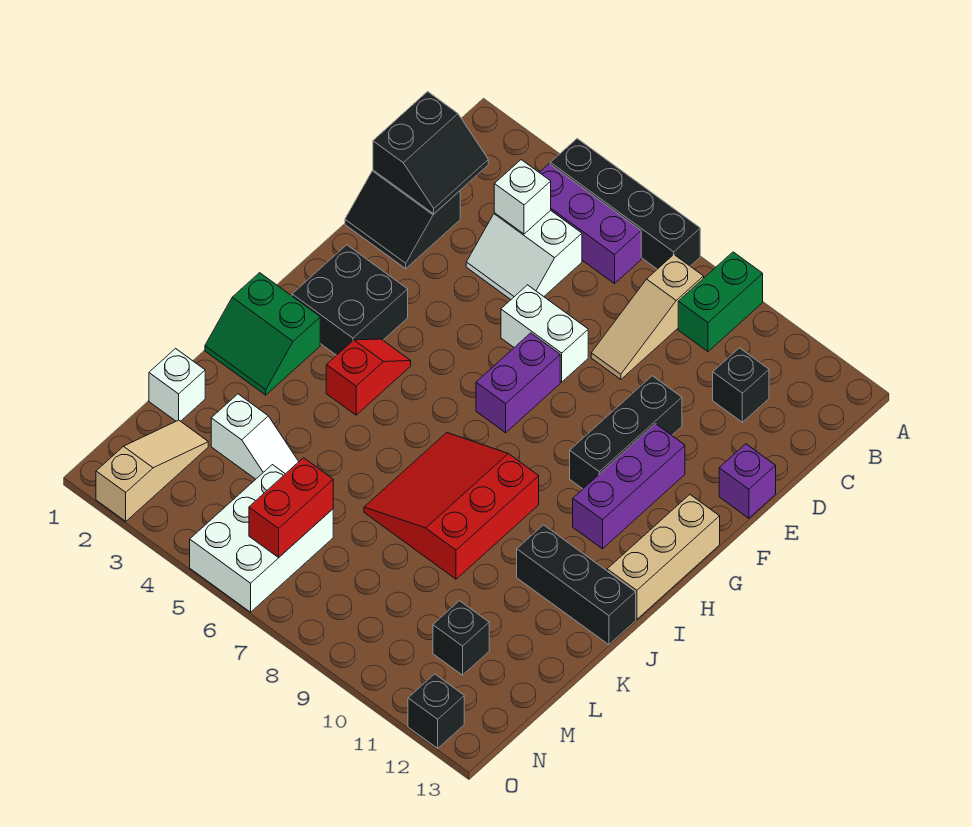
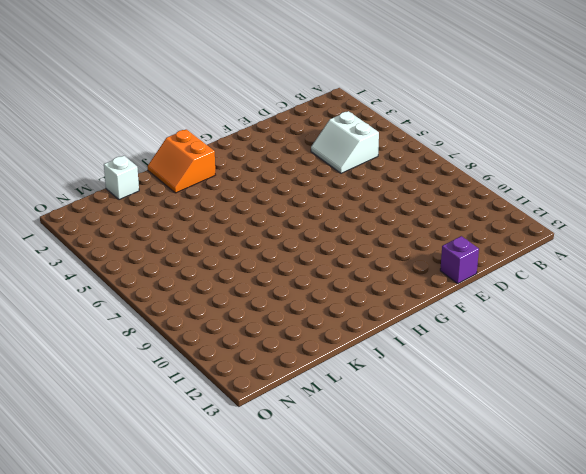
orange 2x2 slope [148,129,215,193] -> green 2x2 slope [205,273,320,395]
none -> black 1x4 brick [550,139,700,269]
none -> green 1x2 brick [678,252,763,352]
none -> purple 1x3 brick [539,164,641,284]

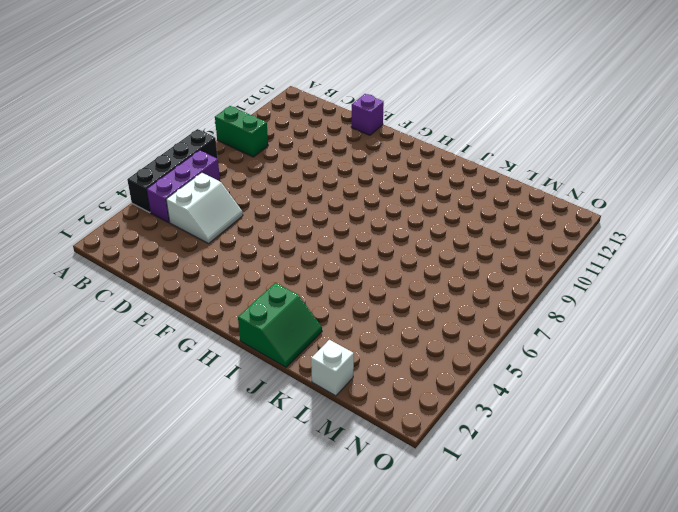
none -> tan 1x3 slope [591,255,704,379]
none -> black 1x1 brick [713,348,769,422]
none -> black 2x2 slope [345,170,460,269]

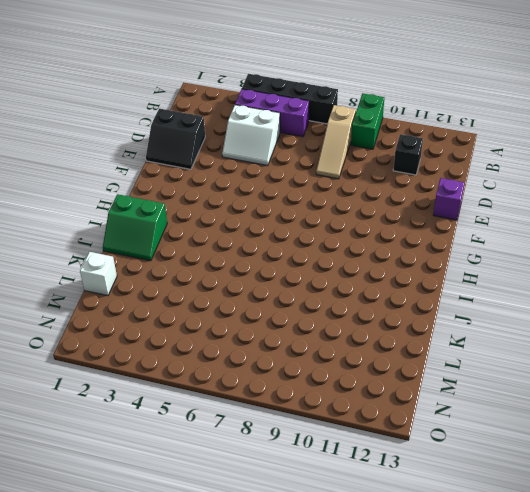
none -> white 1x2 brick [501,285,588,382]
none -> black 1x3 brick [570,376,682,489]
none -> purple 1x2 brick [476,333,560,433]

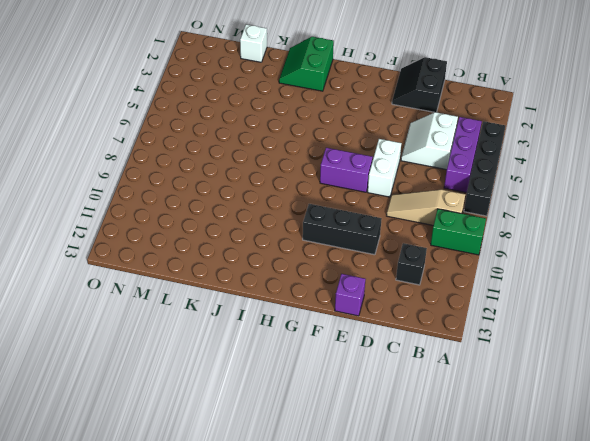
none -> purple 1x3 brick [573,424,685,549]
none -> black 2x2 brick [292,245,408,355]
none -> tan 1x3 brick [607,495,720,619]

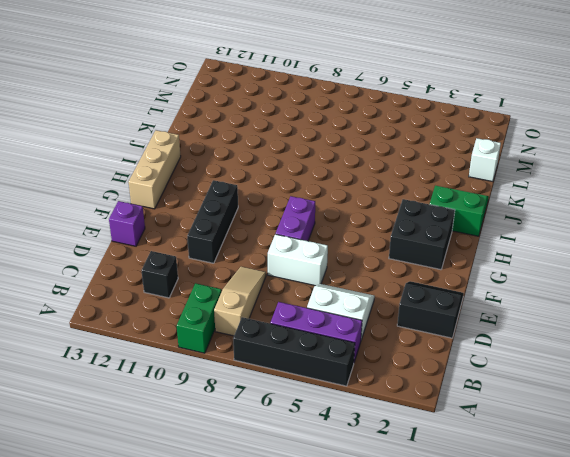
none -> purple 1x3 brick [573,424,685,549]
none -> red 1x2 slope [326,339,411,415]
none -> red 3x3 slope [364,433,539,579]

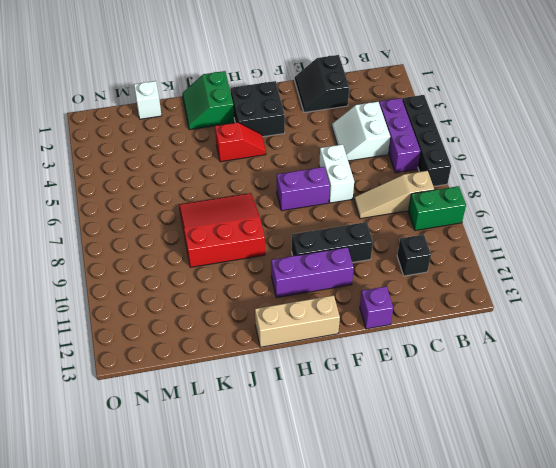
none -> black 1x3 brick [517,525,636,645]
none -> white 1x2 slope [211,394,299,479]
none -> tan 1x3 slope [96,420,208,521]

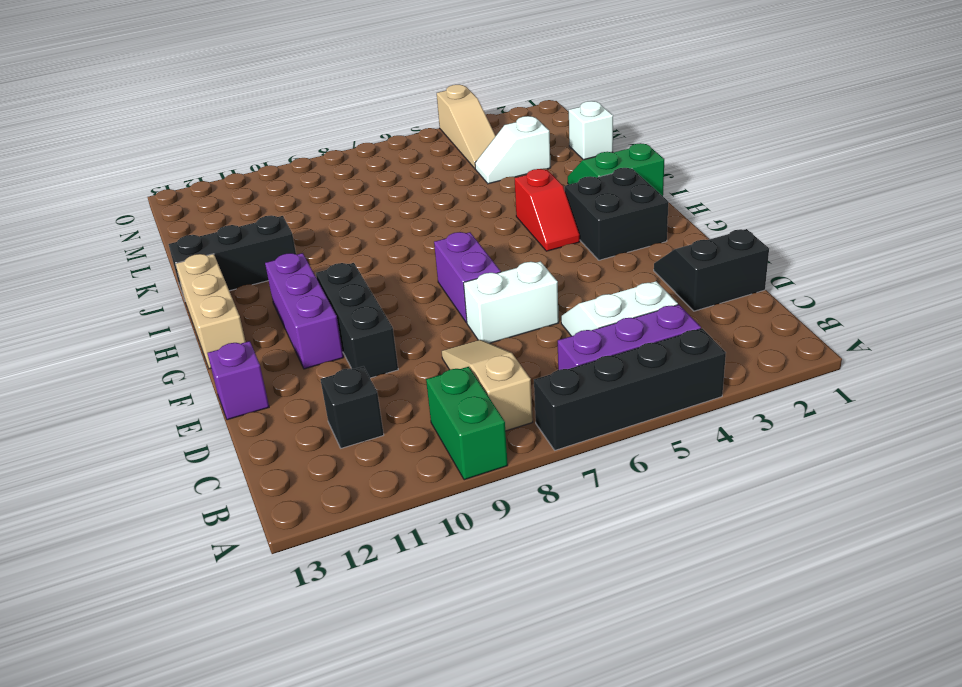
tan 1x3 slope [437,85,495,168] -> tan 1x3 slope moved to [96,420,208,521]
none -> red 3x3 slope [364,433,539,579]
none -> white 2x3 brick [190,465,333,612]
none -> black 1x1 brick [433,601,489,675]

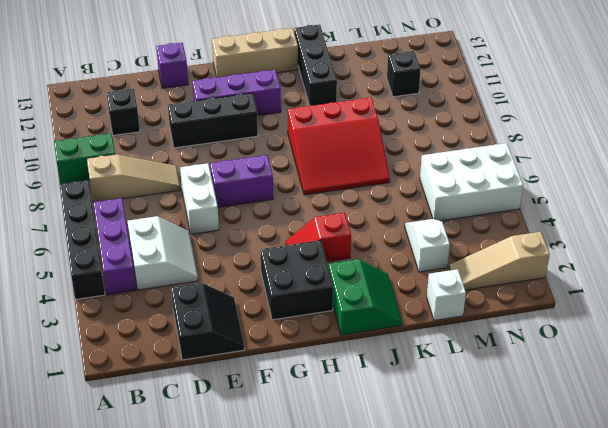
none -> black 1x1 brick [408,674,464,748]
none -> black 2x2 slope [373,92,488,214]
none -> white 1x1 brick [494,160,551,234]

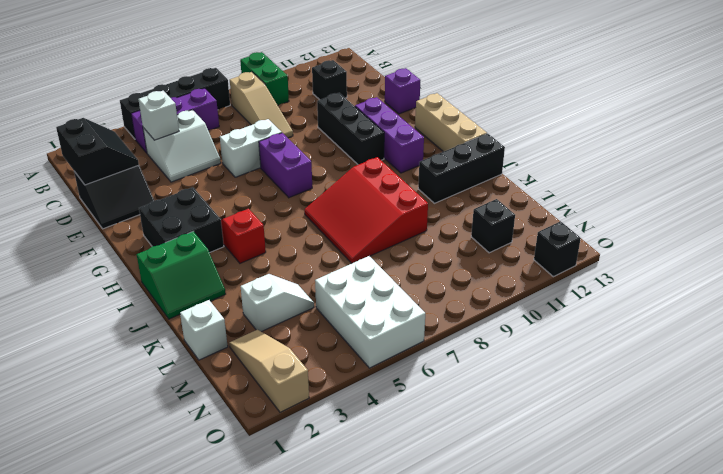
none -> red 1x2 brick [249,458,333,557]

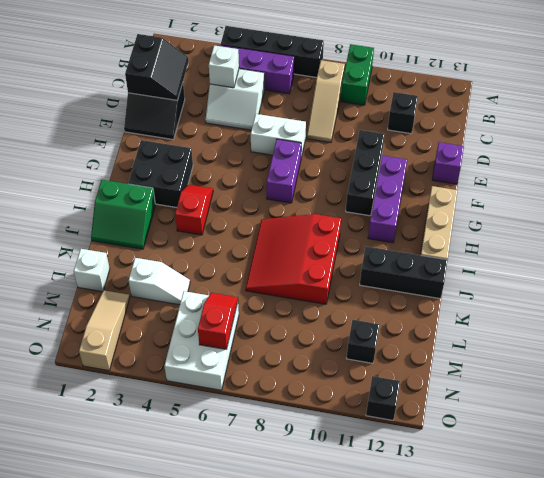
red 1x2 slope [198,293,238,350] -> red 1x2 brick [249,458,333,557]

